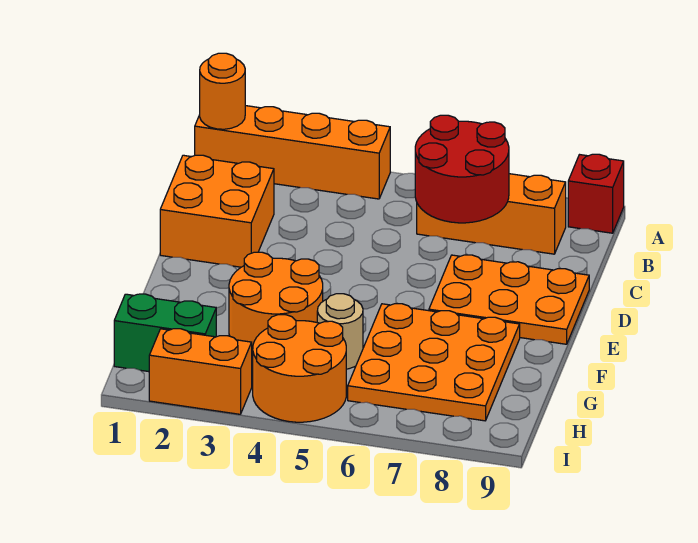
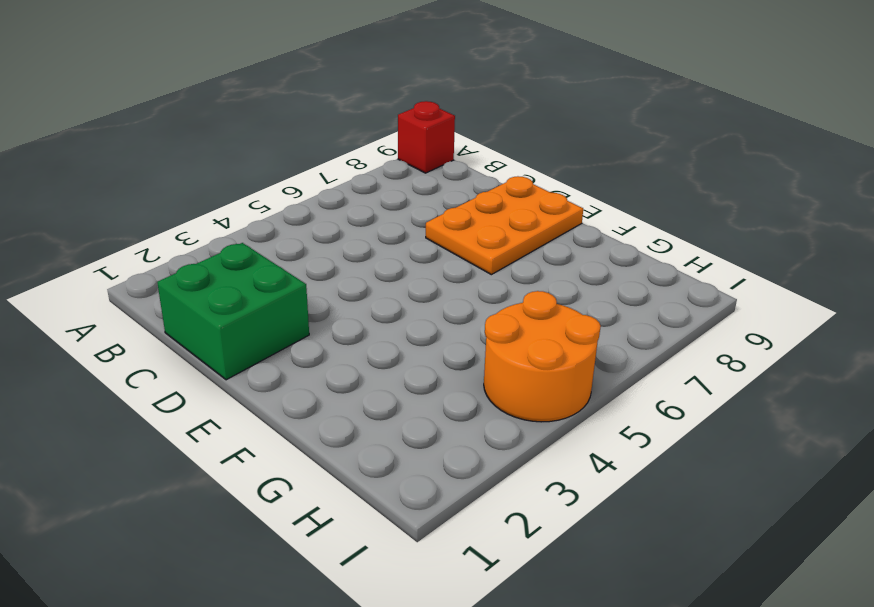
green 2x2 brick [157,243,309,380] -> orange 2x2 brick [160,155,274,267]
none -> orange 1x4 brick [195,106,390,199]
none -> orange 1x3 brick [417,174,566,254]
none -> orange 2x2 round brick [229,252,323,356]

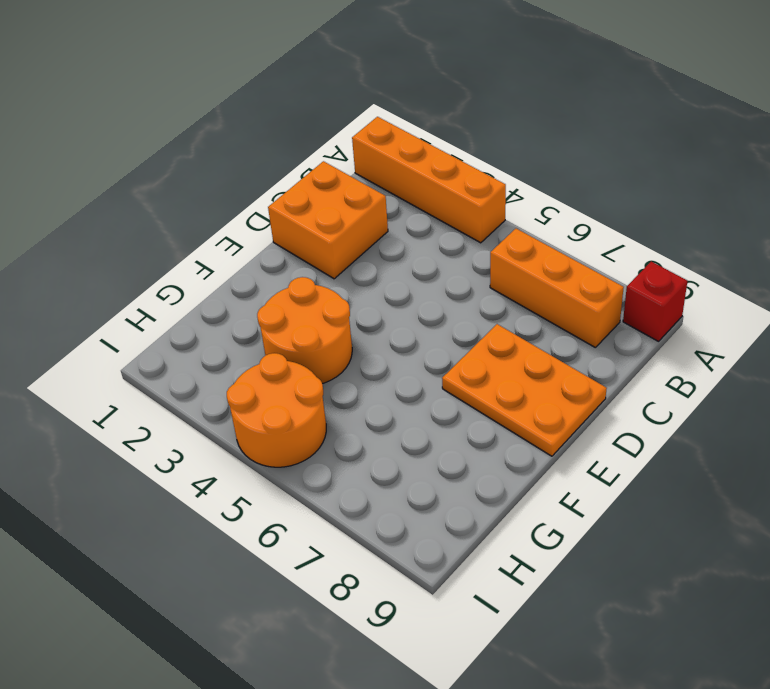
none -> orange 3x3 plate [348,304,520,421]
none -> tan 1x1 round brick [317,294,363,369]
none -> green 1x2 brick [114,294,216,372]

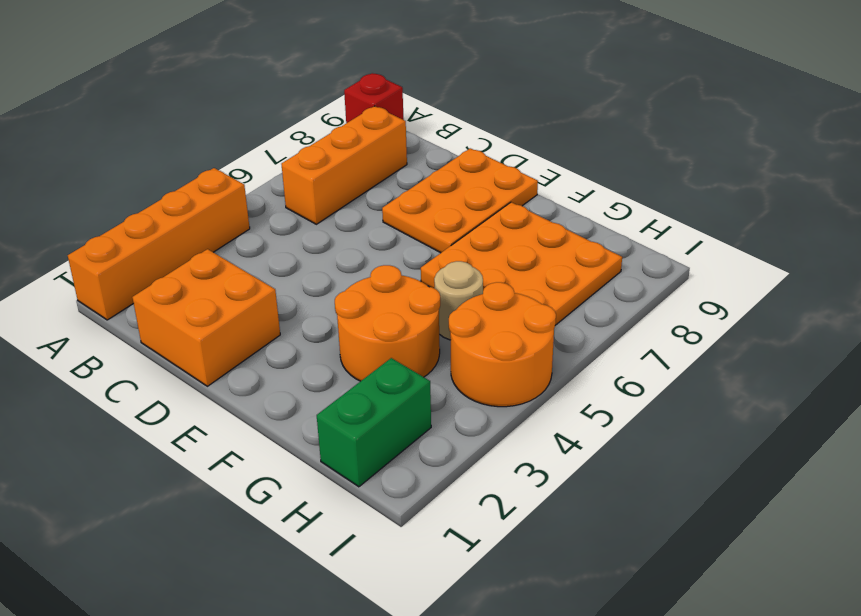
none -> orange 1x2 brick [149,329,252,414]
none -> orange 1x1 round brick [200,53,245,129]
none -> red 2x2 round brick [415,115,509,223]

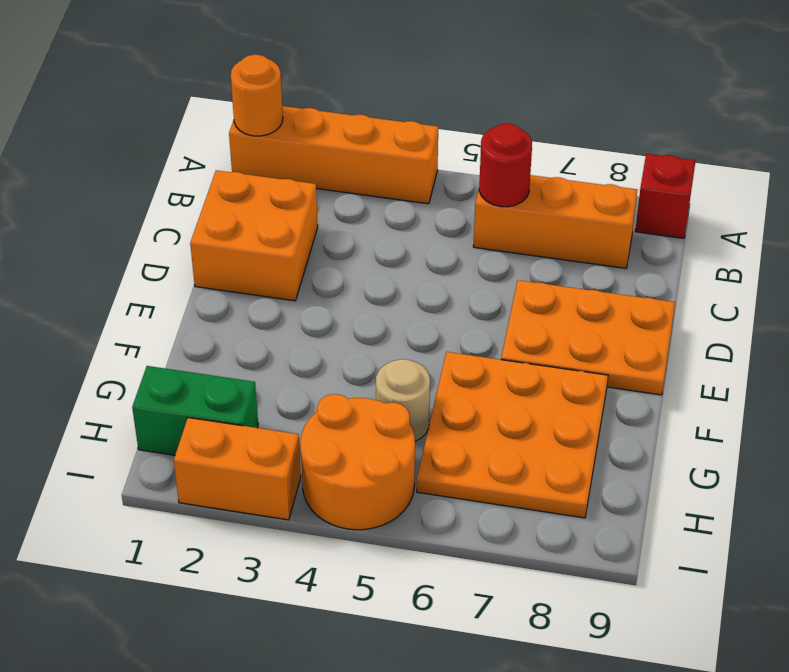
red 1x1 round brick [479,124,532,207] -> red 2x2 round brick [415,115,509,223]
none -> orange 2x2 round brick [229,252,323,356]

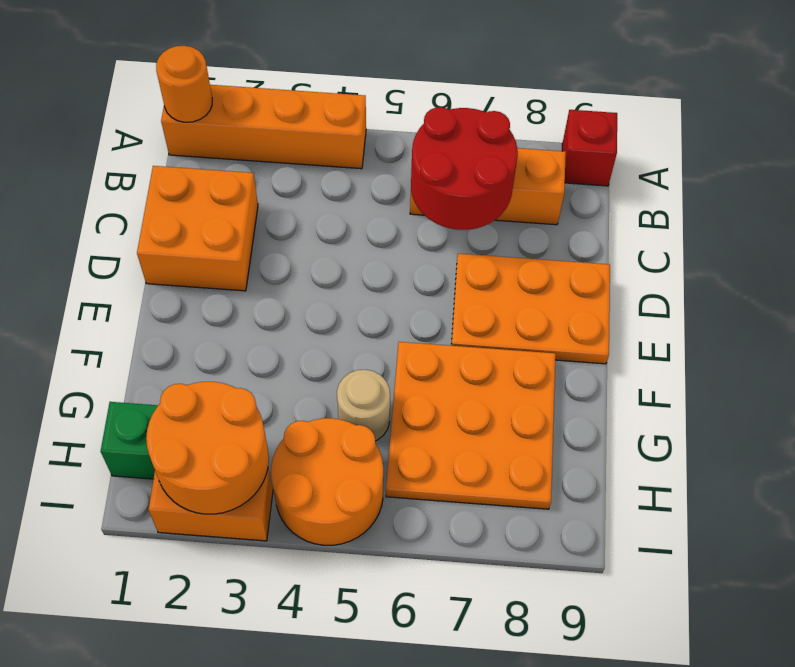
orange 2x2 round brick [146,382,269,514] -> orange 2x2 round brick moved to [229,252,323,356]

